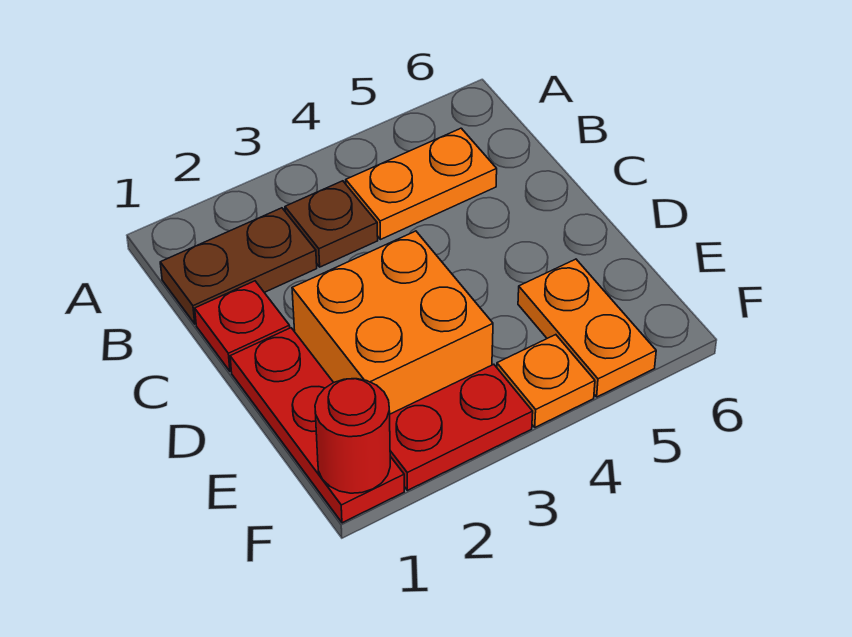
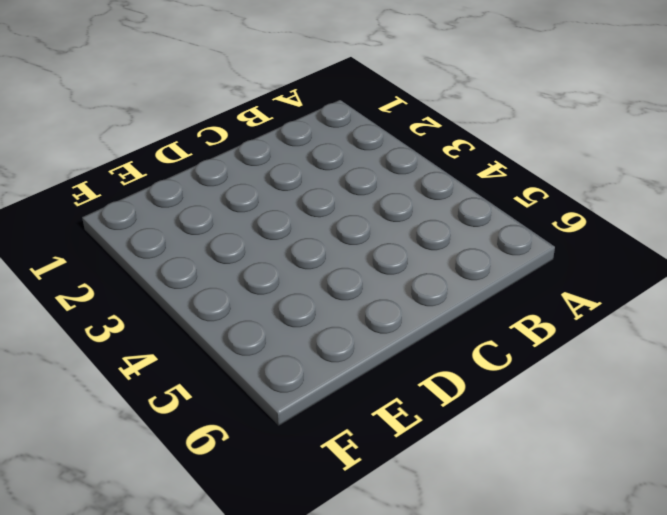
none -> brown 1x2 plate [160,208,317,324]
none -> brown 1x1 plate [285,181,378,267]

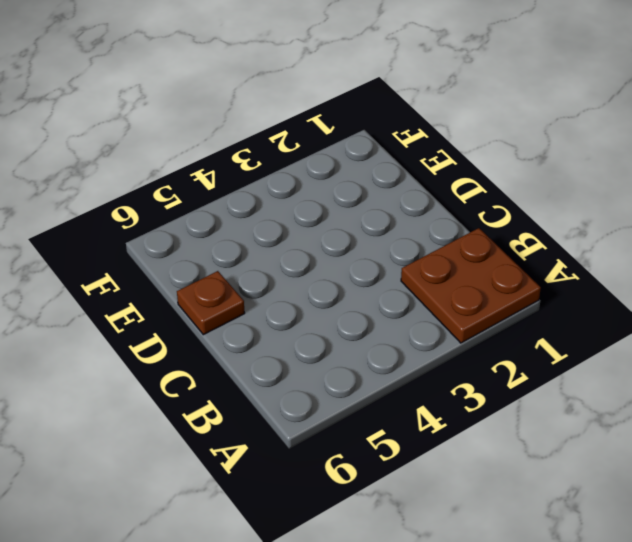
brown 2x2 plate [401,228,541,343] -> brown 1x2 plate [160,208,317,324]
brown 1x1 plate [177,271,245,335] -> brown 1x1 plate moved to [285,181,378,267]
none -> orange 1x2 plate [346,128,497,240]
none -> red 1x1 plate [195,281,290,371]

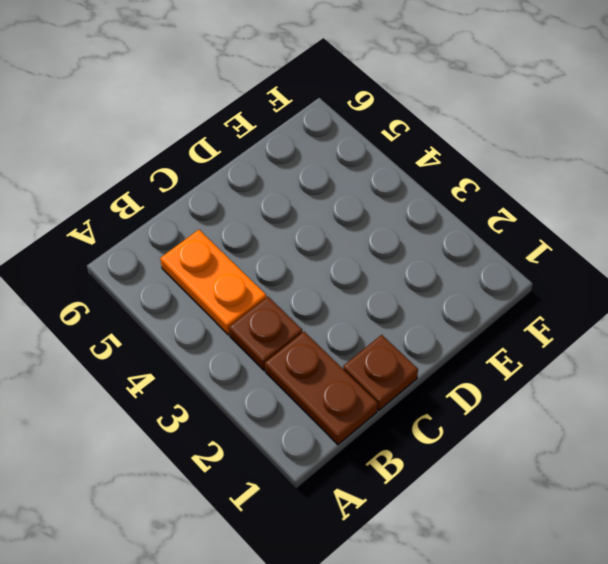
brown 1x1 plate [343,335,418,410] -> red 1x1 plate [195,281,290,371]
none -> red 1x3 plate [230,328,404,523]
none -> orange 2x2 brick [292,231,493,414]

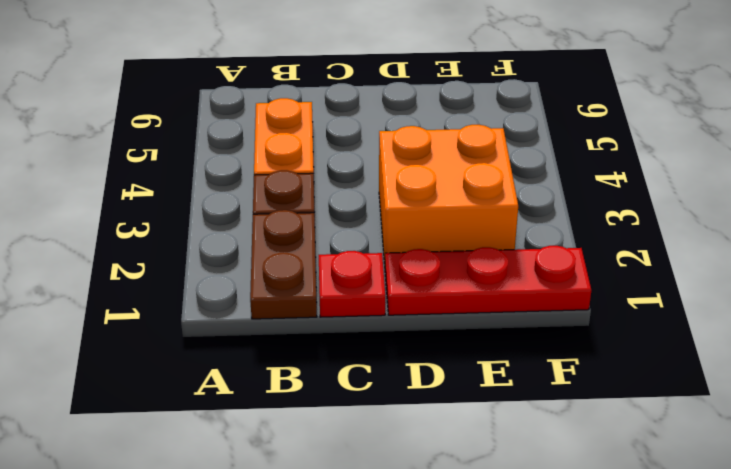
none -> orange 1x2 plate [518,259,656,397]
none -> red 1x2 plate [390,364,533,490]

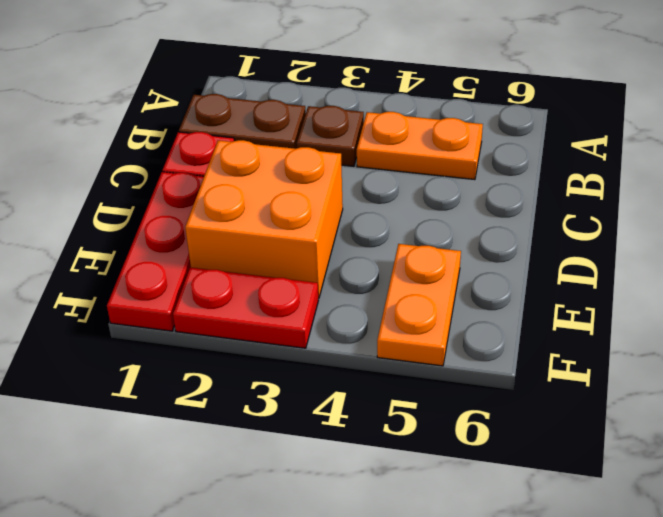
none -> orange 1x1 plate [497,335,595,427]
none -> red 1x1 round brick [315,379,390,493]

